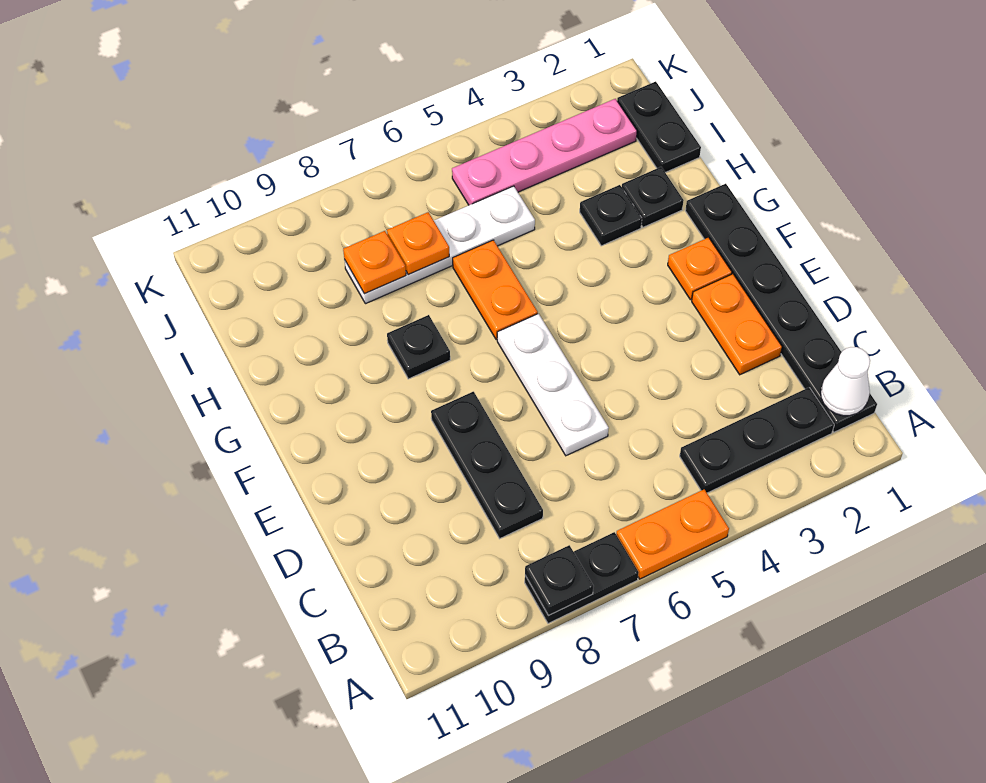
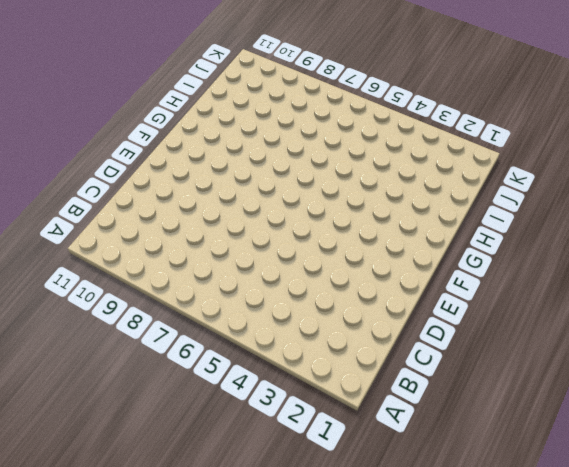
none -> orange 1x2 plate [616,489,729,579]
none -> black 1x2 plate [525,532,639,624]
none -> black 1x6 plate [685,184,877,432]

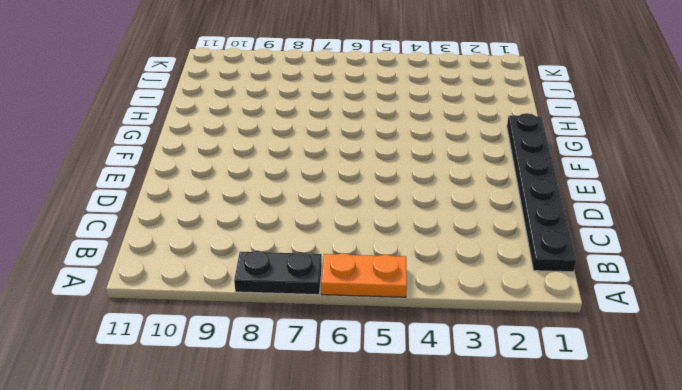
none -> black 1x3 plate [680,387,834,493]
none -> black 1x3 plate [431,392,543,539]
none -> orange 1x2 plate [692,274,782,375]

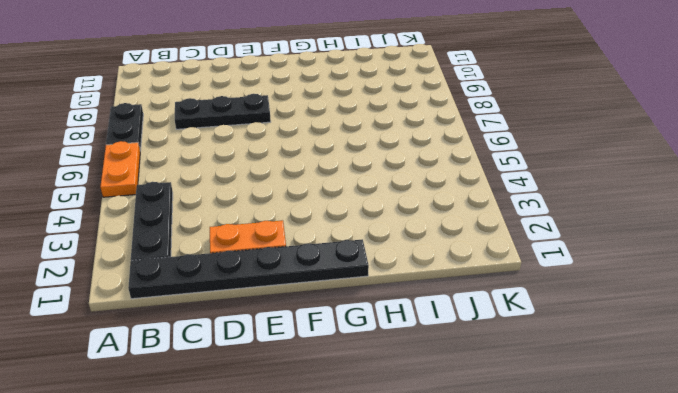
none -> white 1x3 plate [497,314,609,456]
none -> orange 1x1 plate [668,237,732,300]
none -> orange 1x2 plate [453,240,538,340]

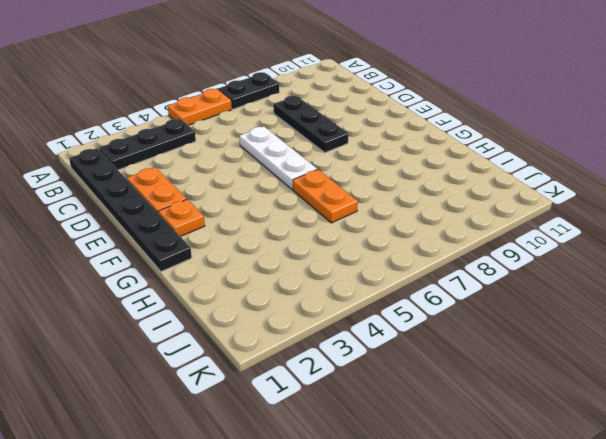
none -> black 1x1 plate [387,315,450,379]
none -> black 1x1 plate [622,167,684,227]
none -> black 1x1 plate [580,185,642,246]

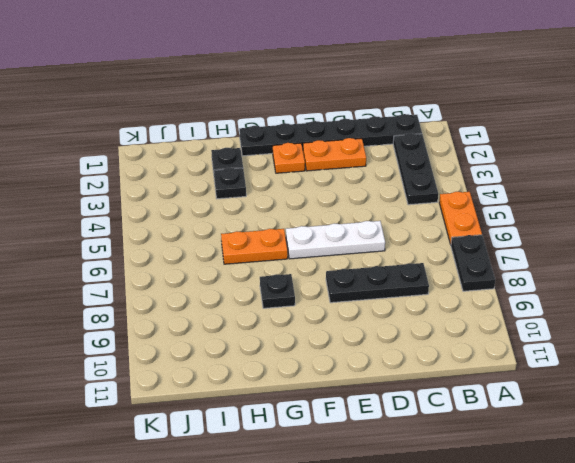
none -> black 1x2 plate [617,81,701,172]
none -> white 1x4 plate [345,186,535,304]
none -> pink 1x4 plate [452,99,637,205]

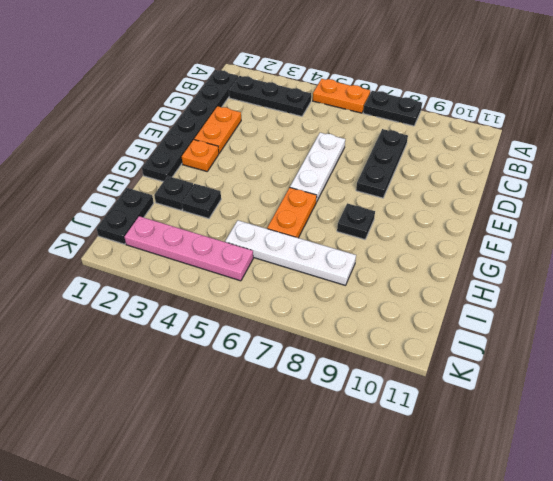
none -> black 1x1 plate [525,545,593,616]
none -> white 1x1 cone [821,347,870,416]
none -> orange 1x1 plate [387,212,449,275]

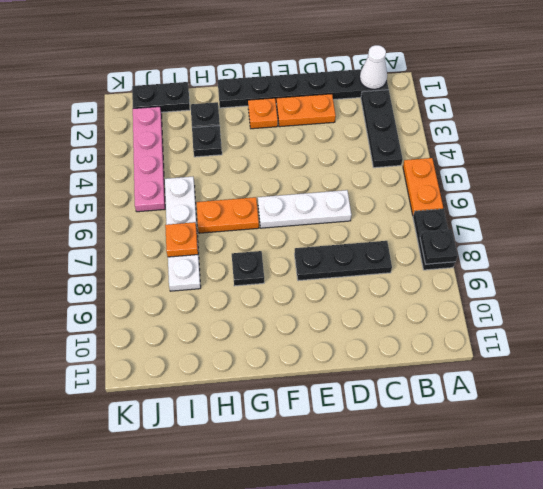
none -> orange 1x1 plate [343,231,406,294]

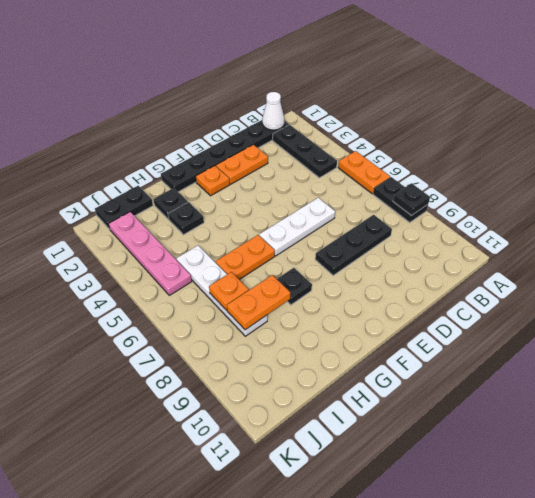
orange 1x2 plate [227,275,290,330] -> orange 1x1 plate [343,231,406,294]

